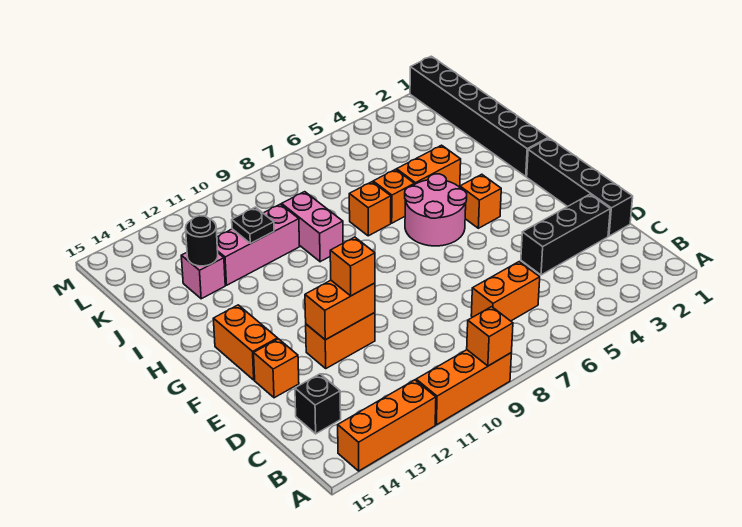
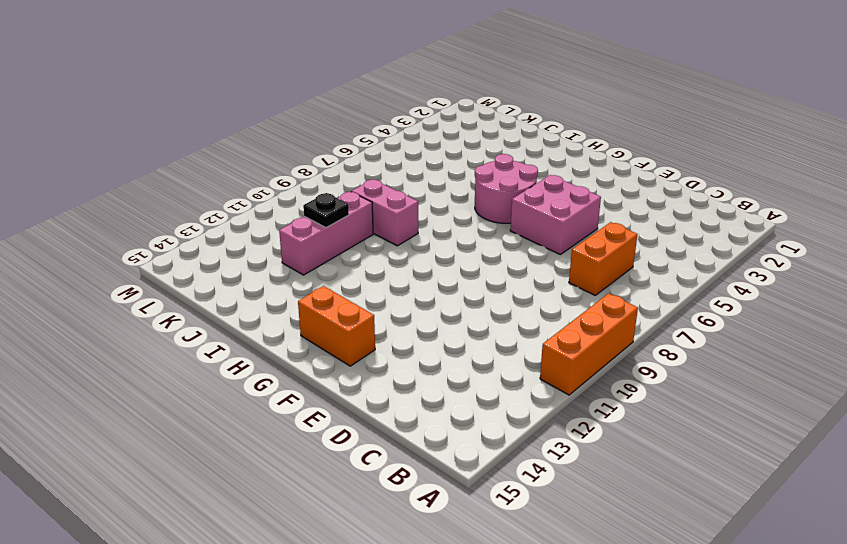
pink 2x2 brick [510,175,601,255] -> none
none -> orange 1x3 brick [338,380,436,471]
none -> black 1x1 brick [295,374,341,434]
none -> black 1x4 brick [527,138,633,236]

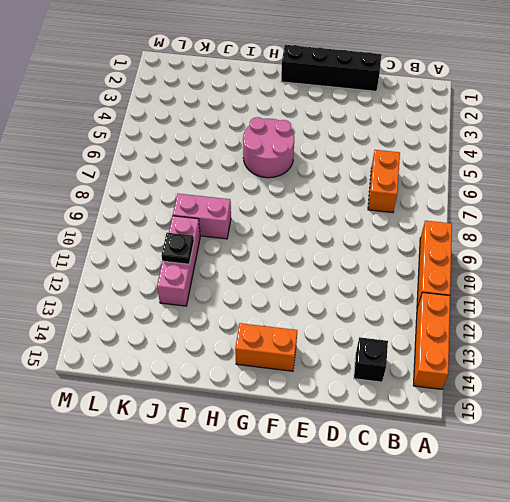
none -> black 1x3 brick [521,194,610,275]
none -> orange 1x2 brick [306,313,375,368]
none -> orange 1x1 brick [254,339,299,398]

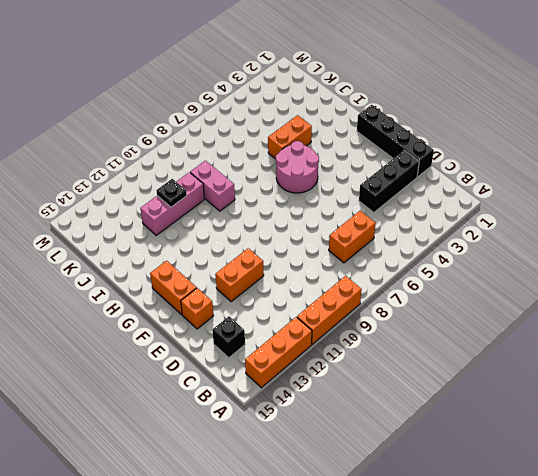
none -> orange 1x1 brick [460,174,501,228]
none -> black 1x6 brick [410,56,548,176]
none -> orange 1x1 brick [373,169,414,223]

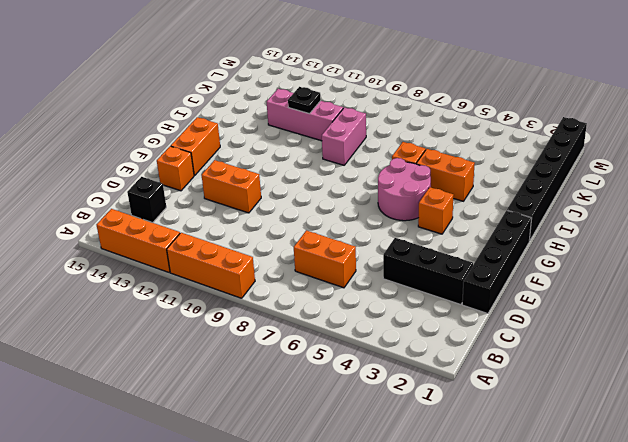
none -> orange 1x1 brick [349,182,391,236]
none -> pink 1x1 brick [181,253,225,299]
none -> orange 1x1 brick [467,307,513,366]

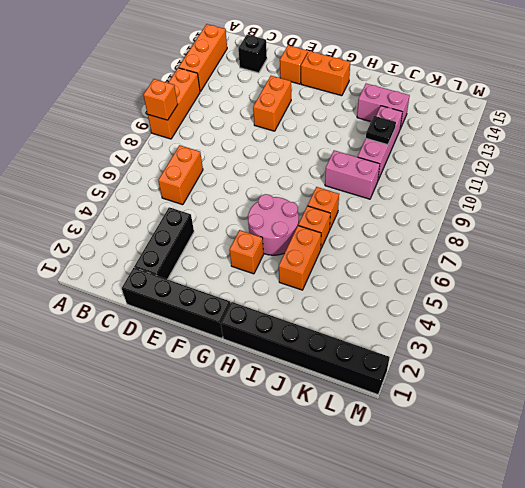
pink 1x2 brick [357,84,410,129] -> pink 1x1 brick [181,253,225,299]
none -> orange 1x2 brick [305,280,375,340]
none -> black 1x1 round brick [186,216,218,266]
none -> orange 1x1 brick [330,237,375,296]

